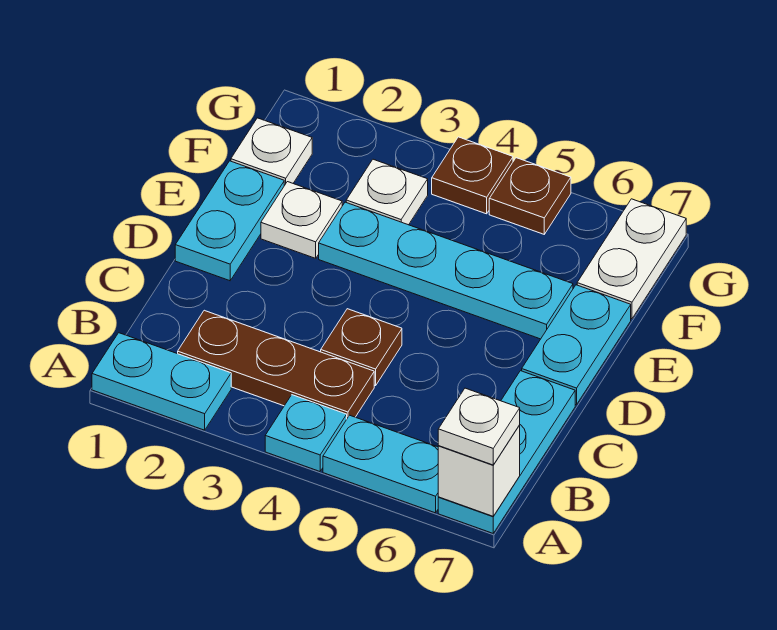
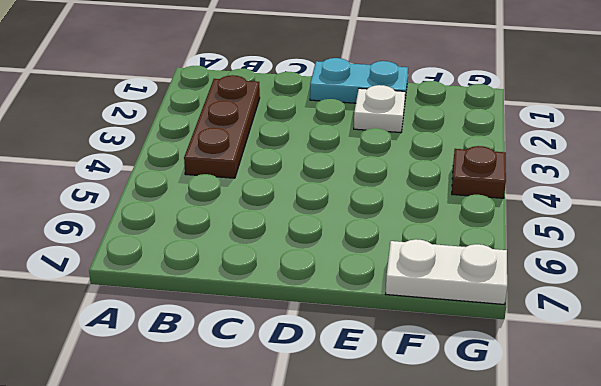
none -> cyan 1x2 plate [92,333,231,430]
none -> cyan 1x1 plate [265,395,347,471]
none -> cyan 1x2 plate [323,415,439,513]

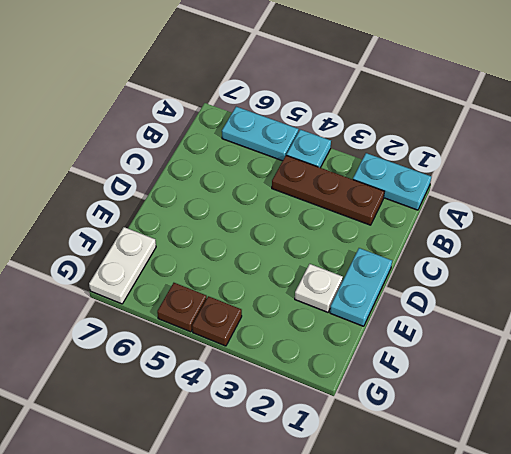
none -> cyan 1x3 plate [438,371,575,533]
none -> brown 1x1 plate [321,309,402,386]
none -> cyan 1x2 plate [522,285,631,405]

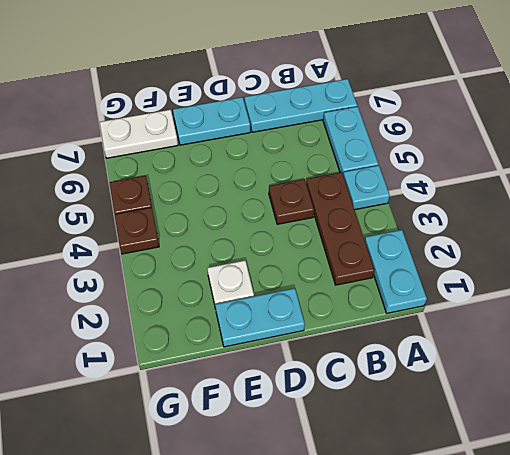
none -> cyan 1x4 plate [319,202,573,339]
none -> white 1x1 plate [231,118,312,186]
none -> white 1x1 plate [346,159,428,225]

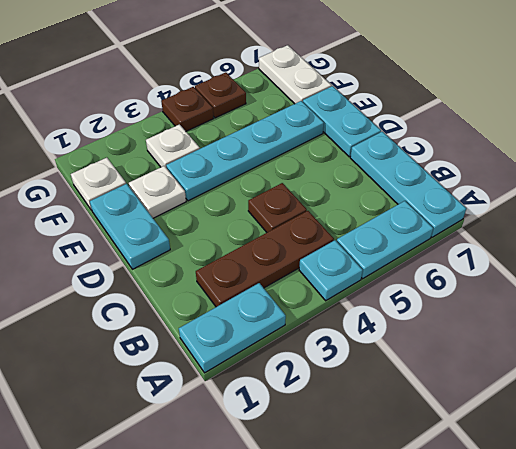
none -> white 1x1 brick [438,425,520,516]
none -> white 1x1 plate [438,388,520,465]

